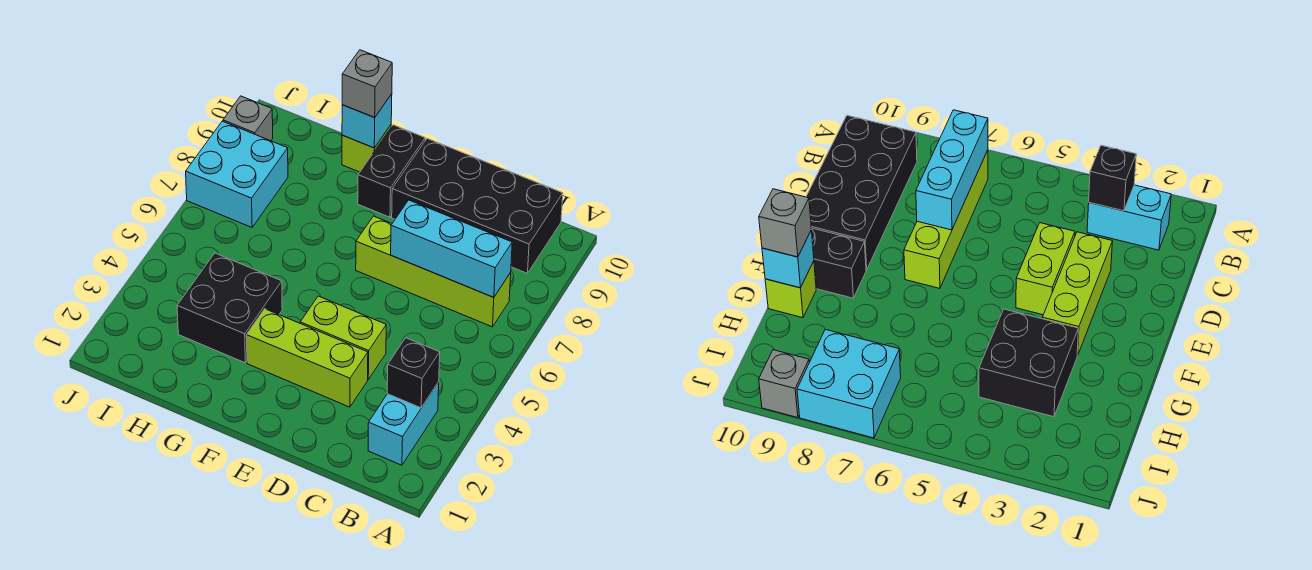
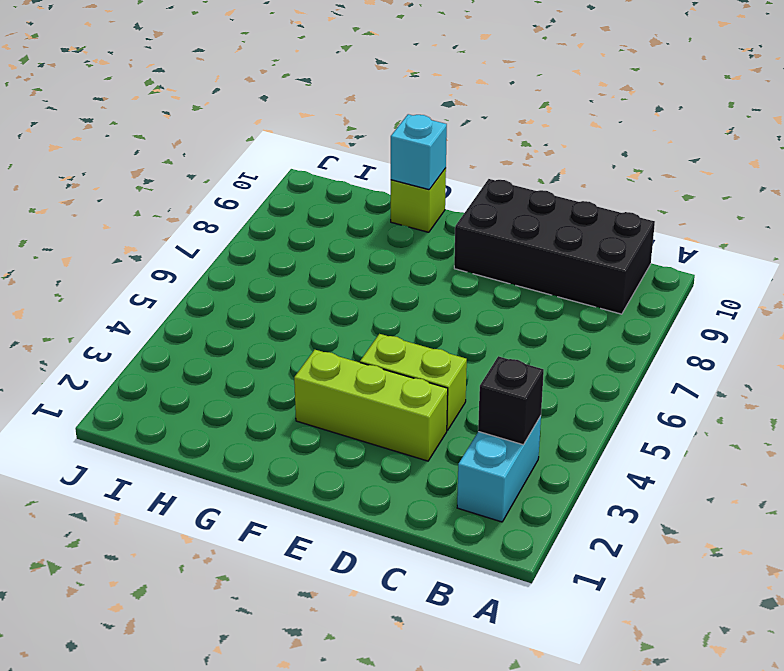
none -> lime 1x4 brick [356,216,511,327]
none -> black 1x2 brick [358,125,425,217]
none -> black 2x2 brick [177,253,282,363]

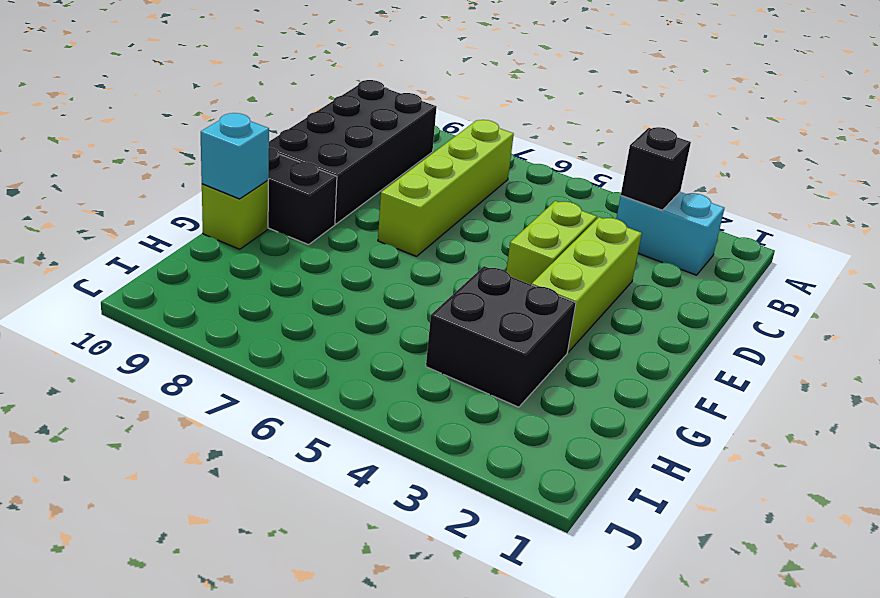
none -> cyan 2x2 brick [186,121,288,227]
none -> grey 1x1 brick [223,96,273,141]
none -> cyan 1x3 brick [391,200,512,297]

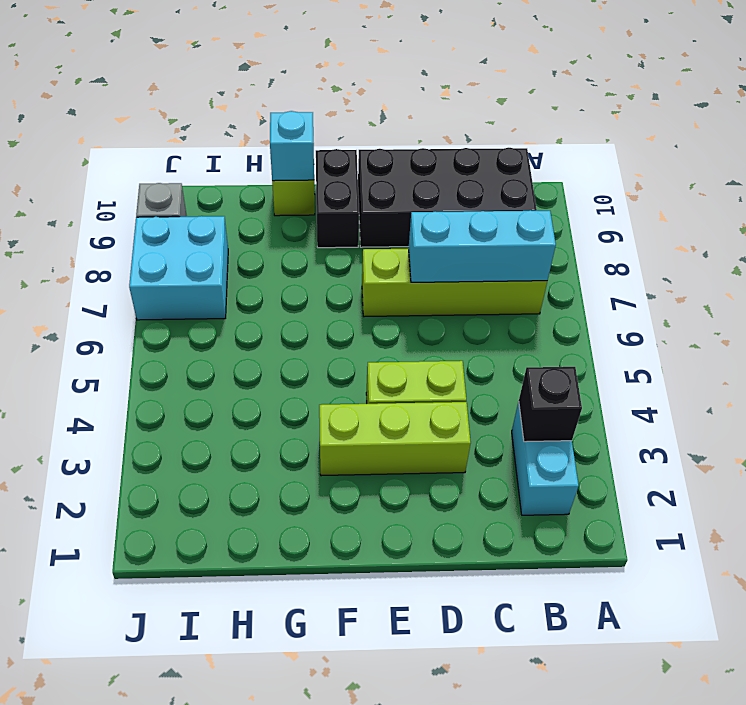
none -> black 2x2 brick [177,253,282,363]
none -> grey 1x1 brick [342,50,392,117]

